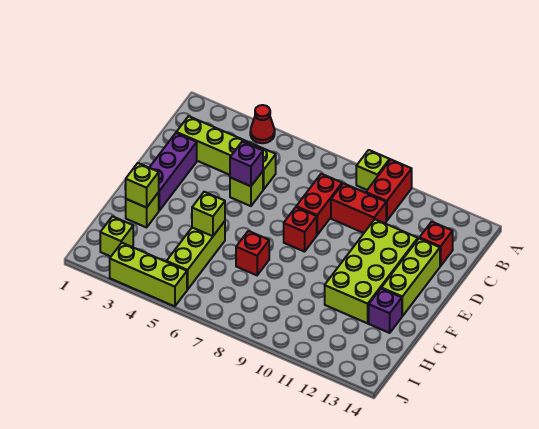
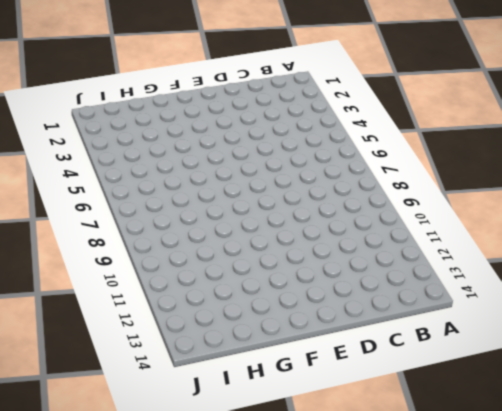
none -> red 1x1 cone [250,105,275,143]
none -> lime 1x1 brick [356,150,390,190]
none -> red 1x2 brick [366,160,412,221]

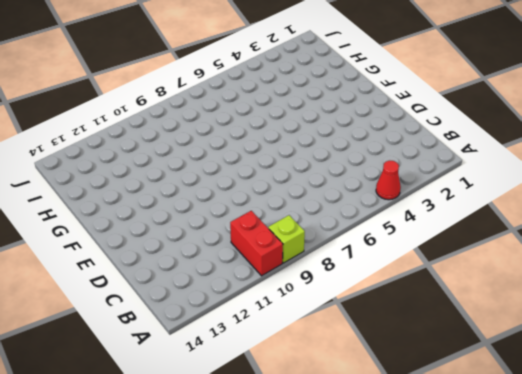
none -> lime 1x4 brick [176,116,276,189]
none -> red 1x2 brick [296,174,342,235]
none -> red 1x2 brick [331,183,386,233]

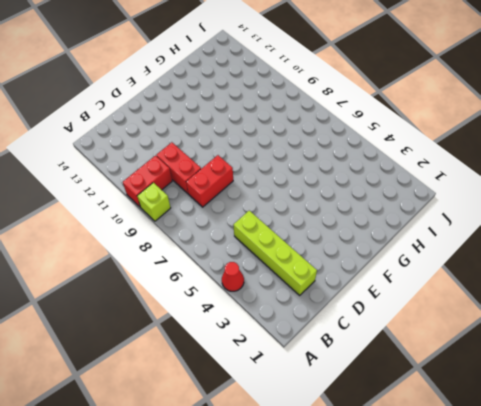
none -> red 1x1 brick [420,222,453,266]
none -> purple 1x3 brick [149,133,197,211]
none -> lime 1x1 brick [230,171,263,206]

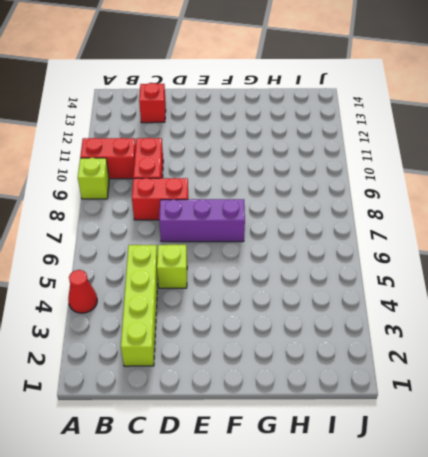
purple 1x3 brick [159,199,245,242] -> purple 1x3 brick moved to [149,133,197,211]
none -> lime 2x4 brick [325,219,418,323]
none -> lime 1x3 brick [381,238,440,316]
none -> red 1x1 brick [284,207,317,252]

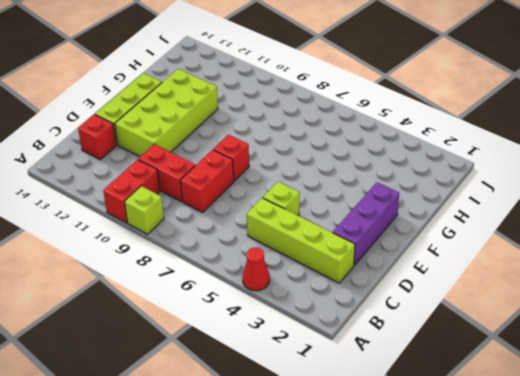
none -> lime 1x1 brick [126,192,159,227]
none -> lime 1x3 brick [167,221,225,290]
none -> red 1x1 brick [236,231,269,275]

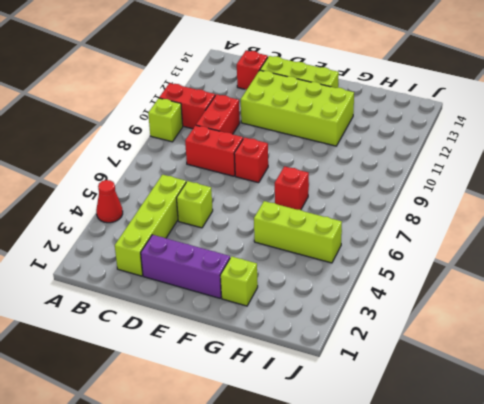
none -> purple 1x1 brick [369,289,402,333]
none -> lime 1x1 brick [100,216,133,256]
none -> lime 1x3 brick [110,243,187,306]

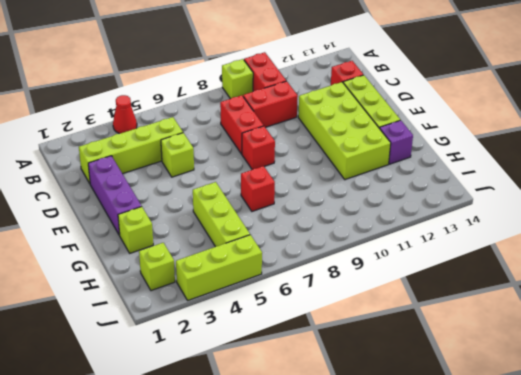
none -> purple 1x1 brick [230,142,263,186]
none -> lime 1x1 brick [126,163,159,208]
none -> lime 1x1 brick [192,192,225,236]

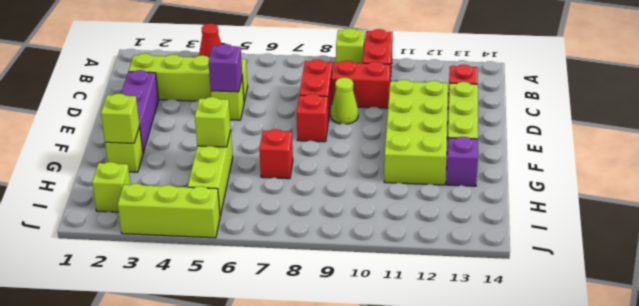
lime 1x1 cone [331,77,358,124] -> none

